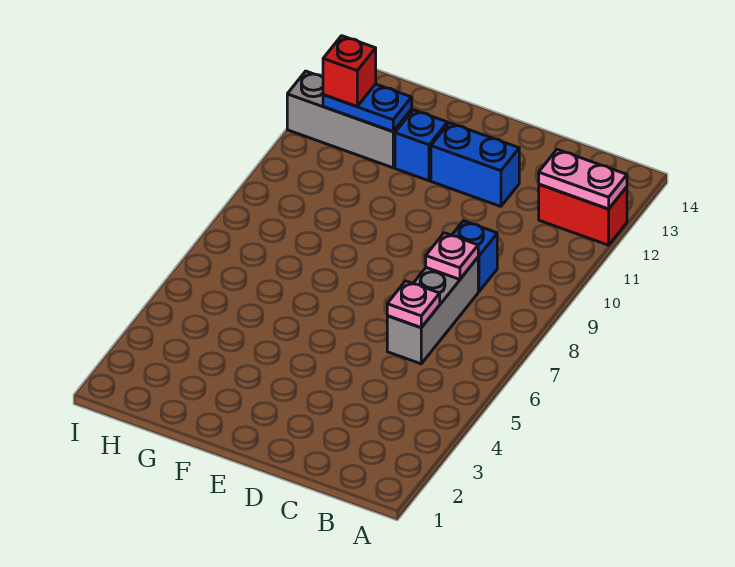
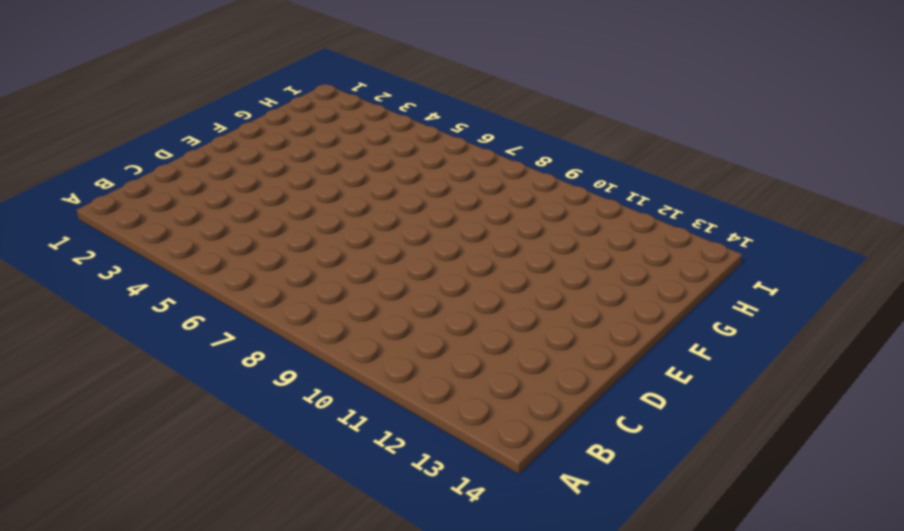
none -> red 1x2 brick [539,184,627,245]
none -> grey 1x3 brick [387,258,478,364]

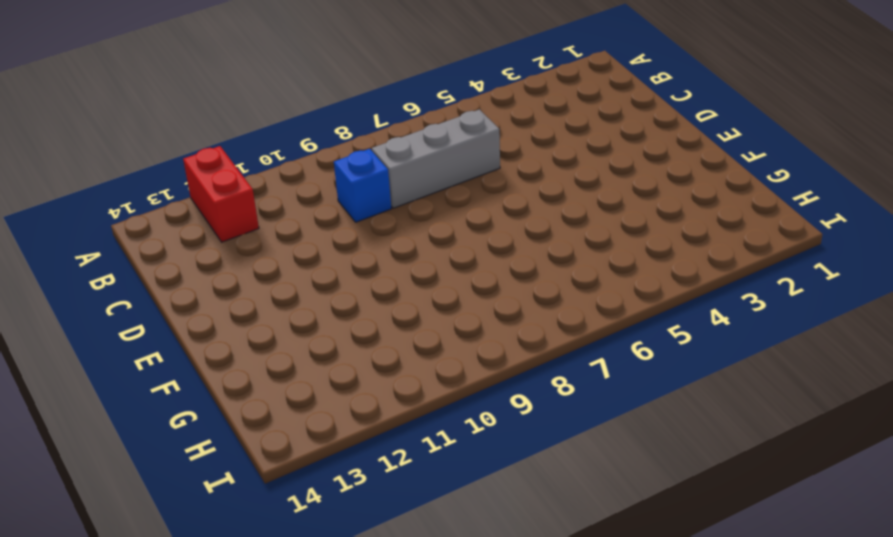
none -> blue 1x2 brick [431,123,519,207]
none -> blue 1x1 brick [395,110,447,181]

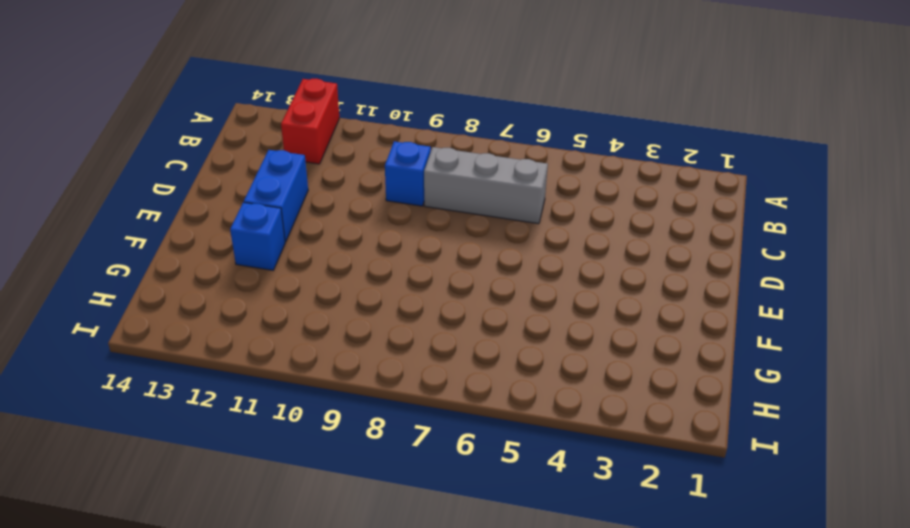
none -> grey 1x3 brick [287,71,412,168]
none -> pink 1x2 plate [539,149,627,209]

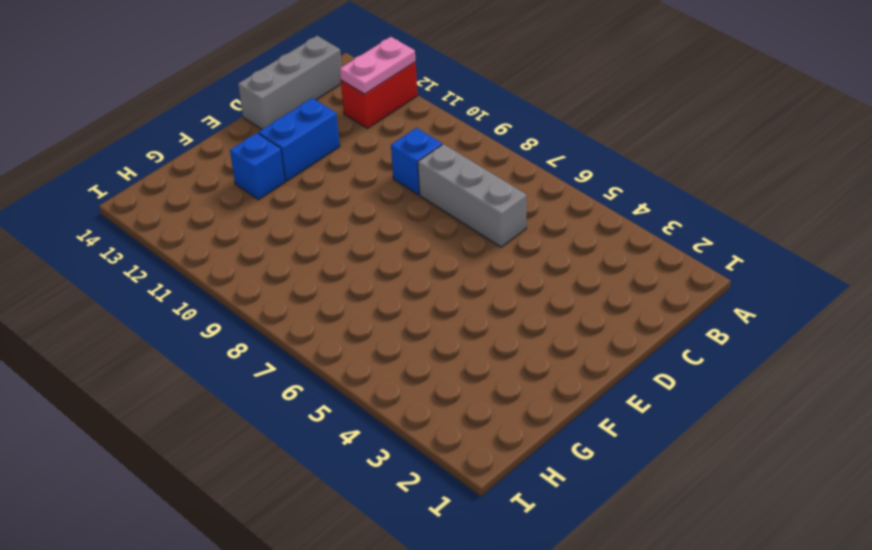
grey 1x3 brick [238,36,342,129] -> grey 1x3 brick moved to [287,71,412,168]
none -> pink 1x1 plate [387,281,440,328]
none -> pink 1x1 plate [426,233,478,279]

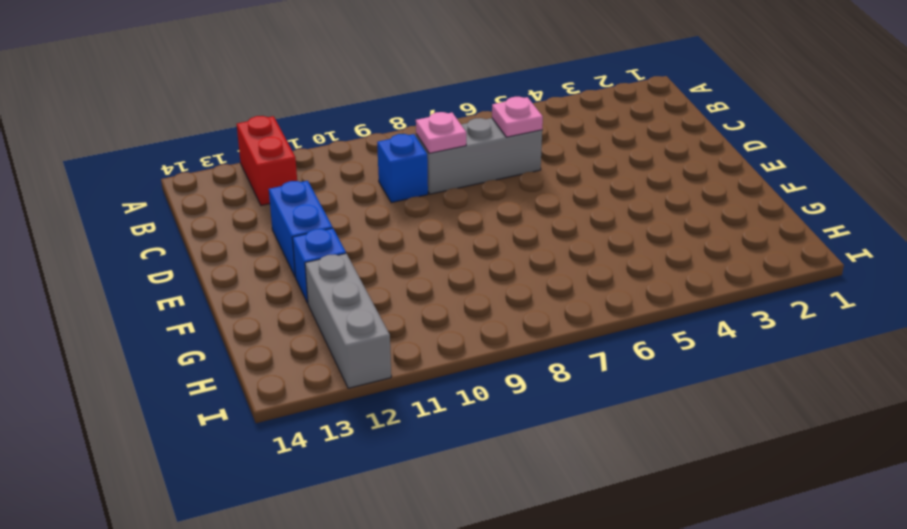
none -> pink 1x2 plate [539,149,627,209]
none -> blue 1x2 plate [323,84,412,132]

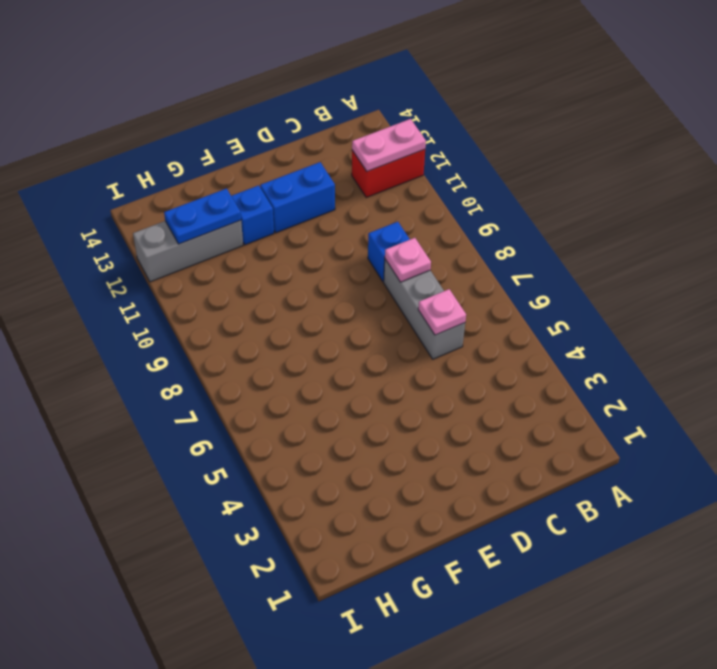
none -> red 1x1 brick [323,36,376,107]

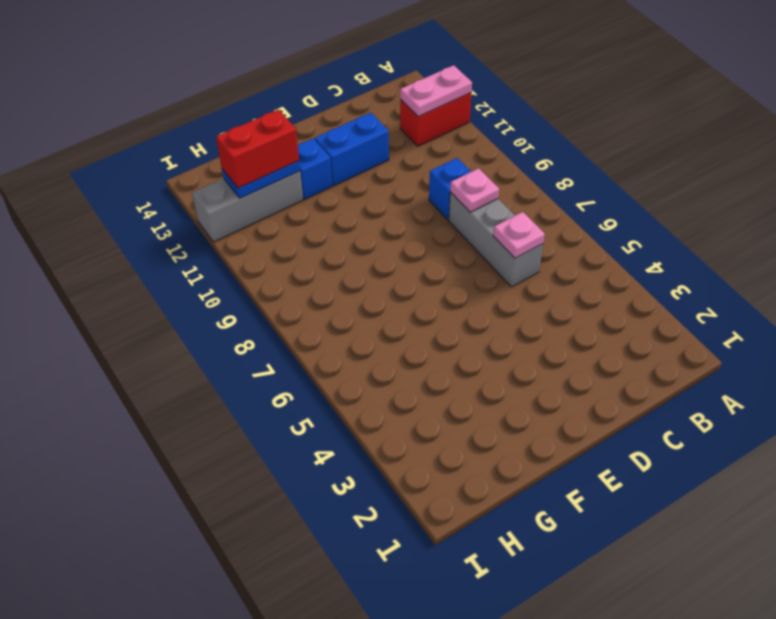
red 1x2 brick [216,109,299,188] -> red 1x1 brick [323,36,376,107]

